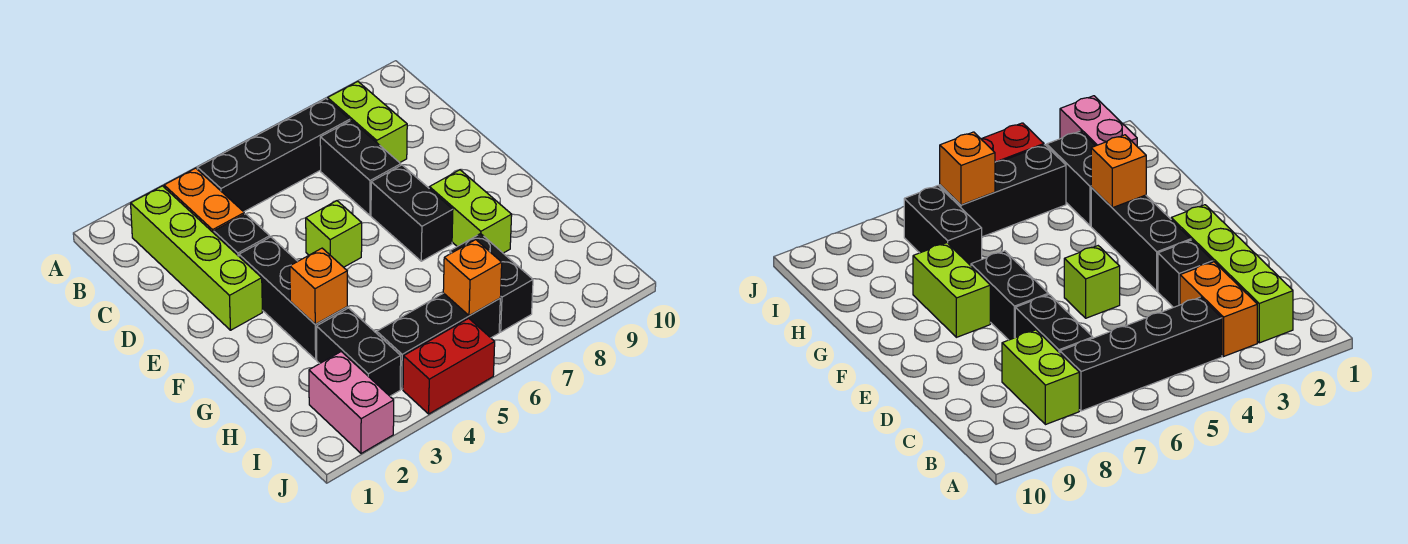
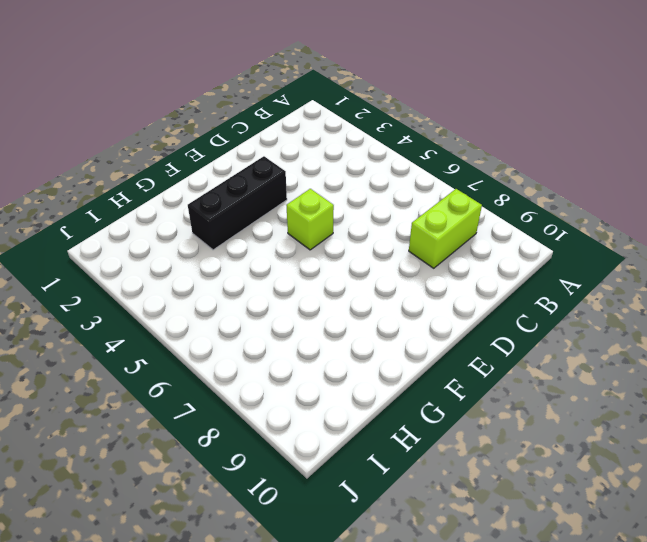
none -> lime 1x4 brick [131,186,262,330]
none -> orange 1x2 brick [164,168,244,233]
none -> black 1x4 brick [197,99,350,212]

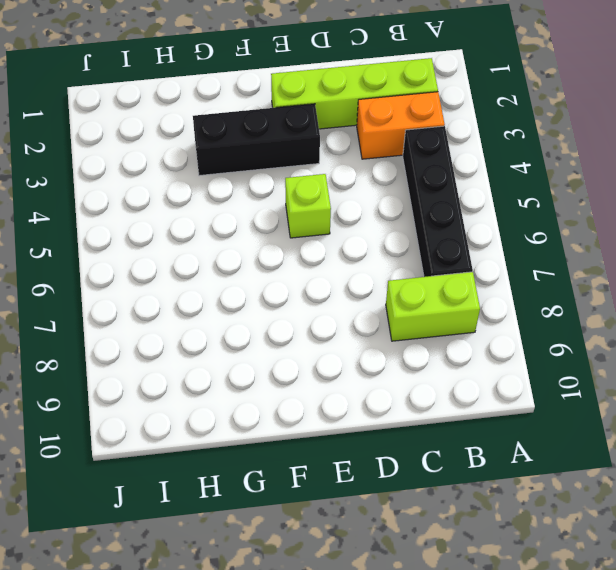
none -> black 1x2 brick [320,121,401,215]
none -> black 1x1 brick [214,214,270,256]
none -> black 1x2 brick [371,165,453,261]

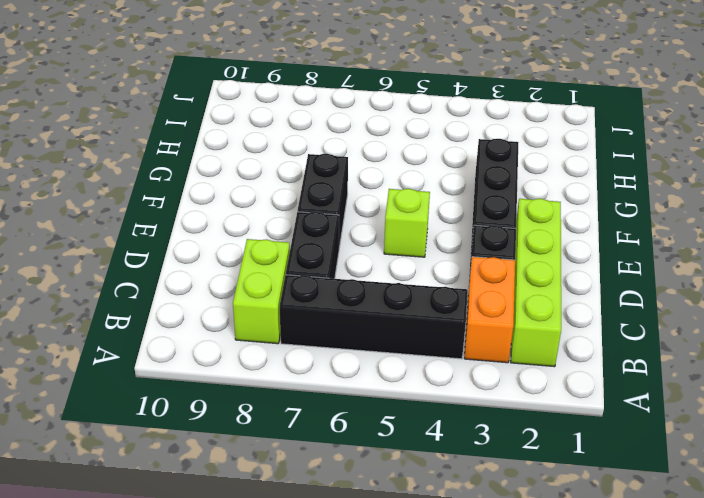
none -> lime 1x2 brick [429,170,512,253]
none -> black 1x2 brick [317,308,401,396]
none -> black 1x2 brick [450,234,533,332]

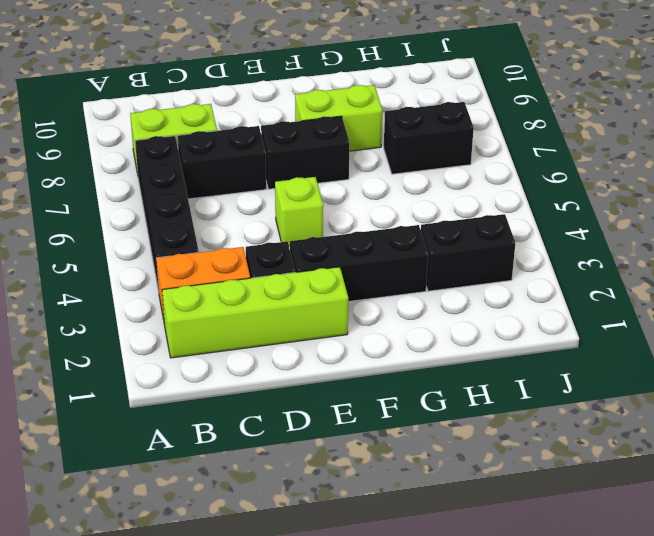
none -> pink 1x2 brick [309,352,394,453]
none -> black 1x3 brick [377,293,500,389]
none -> red 1x2 brick [403,318,495,414]

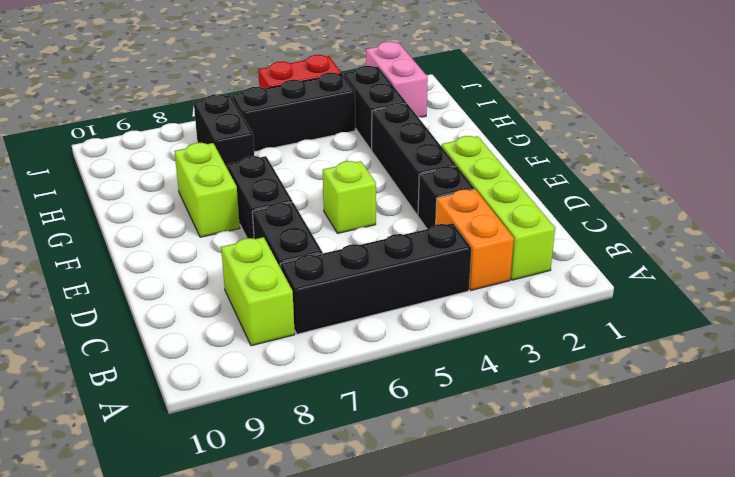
none -> orange 1x1 brick [290,248,347,324]
none -> orange 1x1 brick [443,240,502,316]

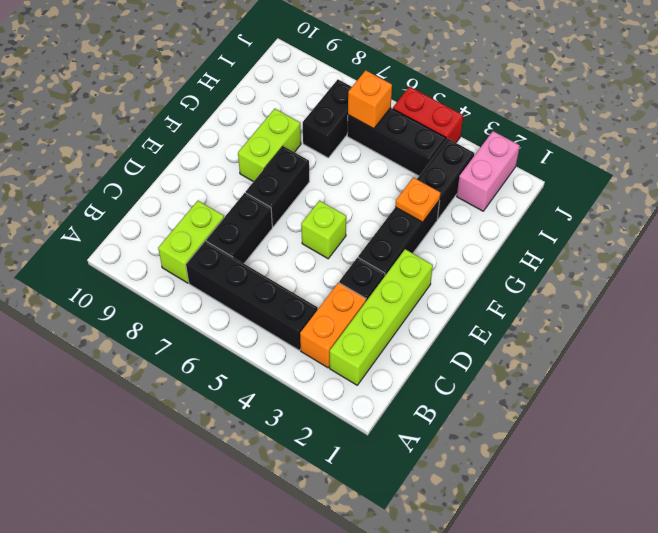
orange 1x1 plate [395,178,440,222] -> orange 1x1 brick [290,248,347,324]

